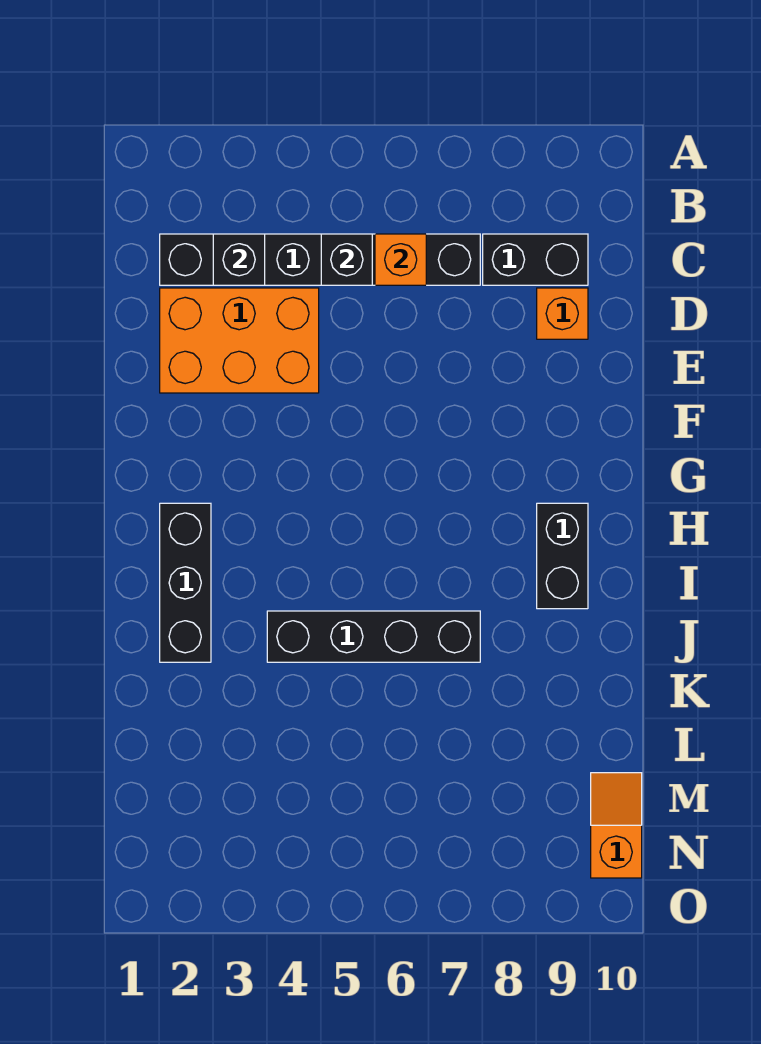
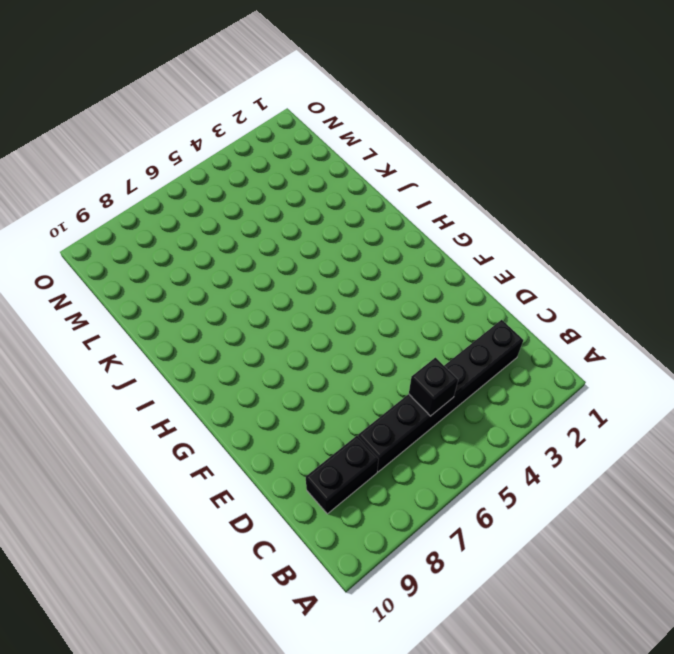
none -> orange 2x3 brick [160,288,319,393]
none -> orange 1x1 brick [537,288,588,339]

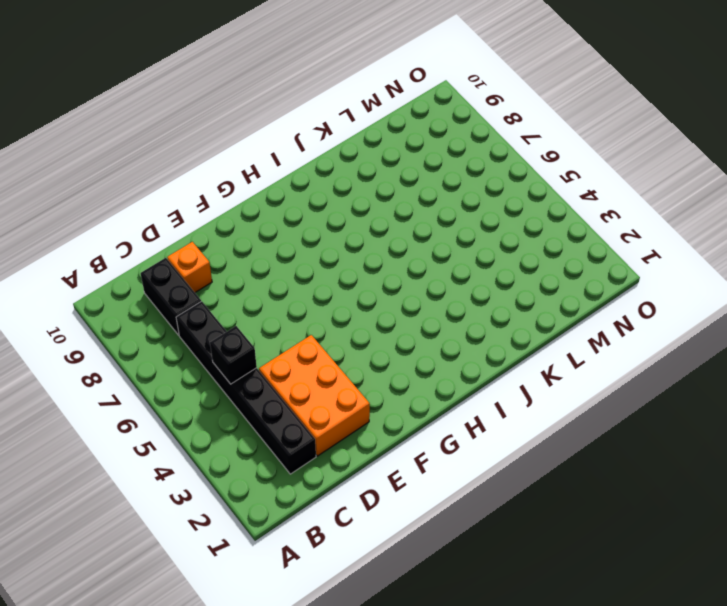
none -> black 1x3 brick [160,503,211,662]
none -> black 1x2 brick [537,503,588,609]

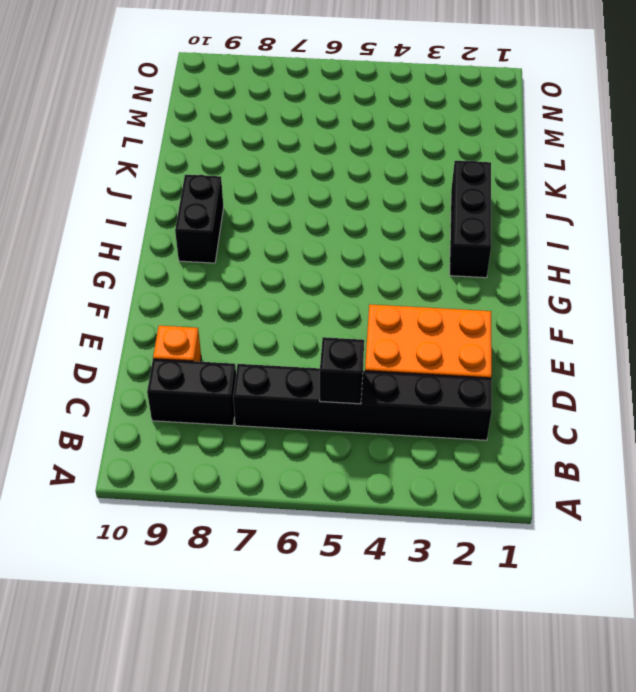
none -> black 1x4 brick [267,611,480,662]
none -> orange 1x2 slope [591,773,642,878]

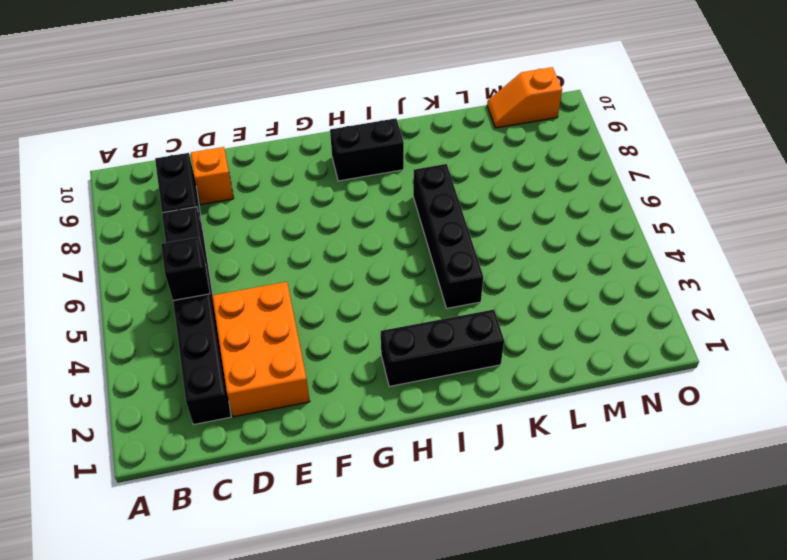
none -> black 1x1 brick [213,234,265,285]
none -> orange 1x1 brick [375,234,426,285]

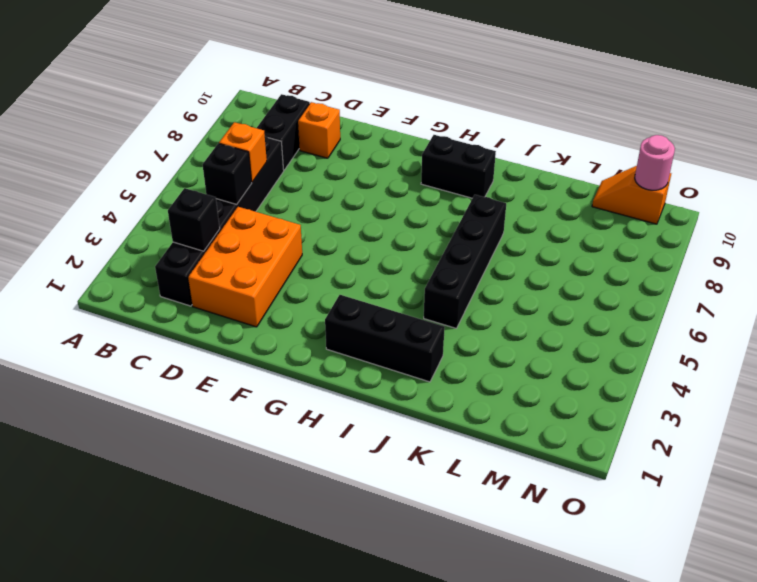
pink 1x1 round brick [635,135,675,190] -> none

